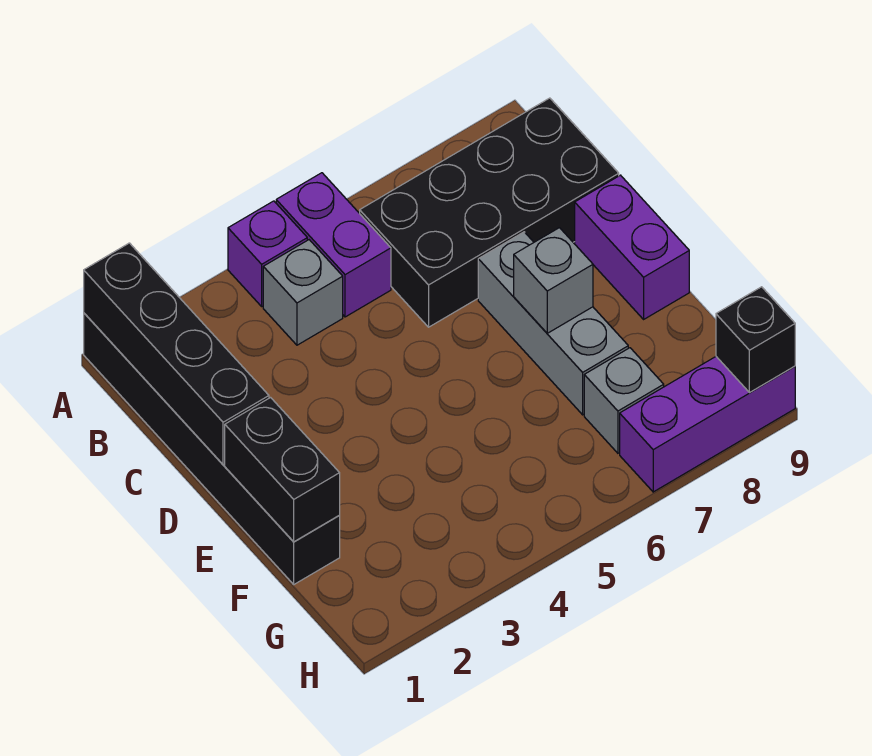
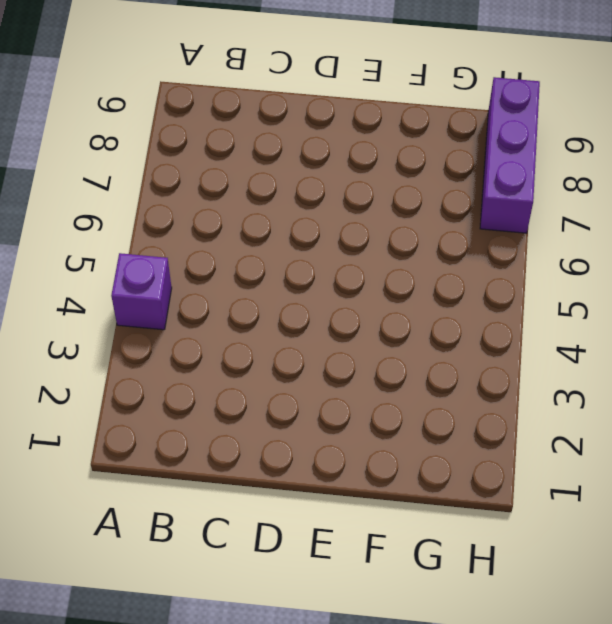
none -> black 1x6 brick [84,313,340,584]
none -> purple 1x2 brick [276,173,391,317]
none -> grey 1x1 brick [263,240,343,345]

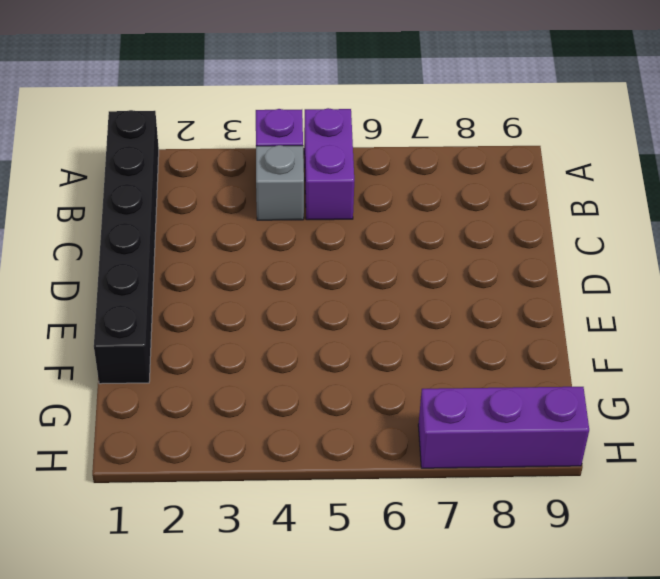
none -> black 2x4 brick [360,98,619,327]
none -> grey 1x3 brick [478,232,628,415]
none -> purple 1x2 brick [575,175,689,319]

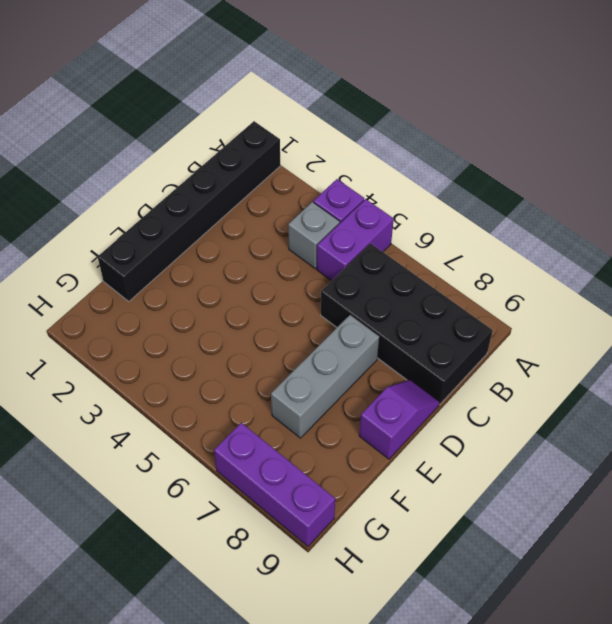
purple 1x2 slope [359,380,439,459] -> purple 1x2 brick [575,175,689,319]
none -> grey 1x1 brick [584,348,664,453]
none -> black 1x4 brick [84,243,269,465]
none -> black 1x2 brick [225,398,340,542]

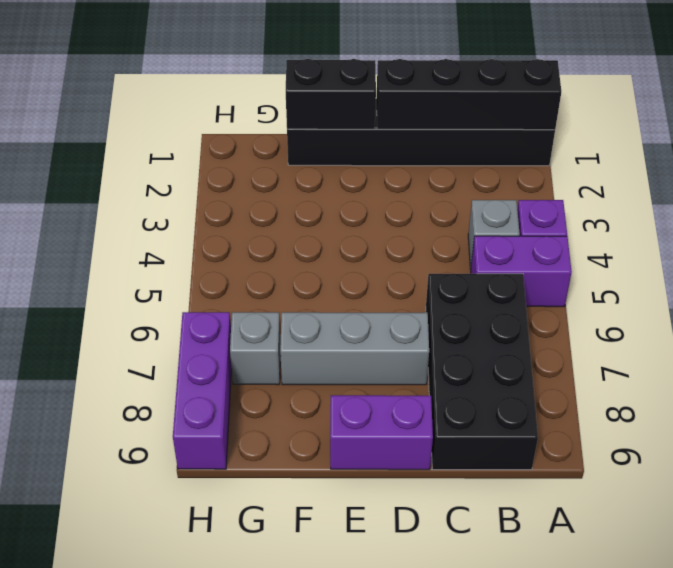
none -> grey 1x1 brick [514,228,593,333]
none -> black 1x1 brick [716,287,795,393]

